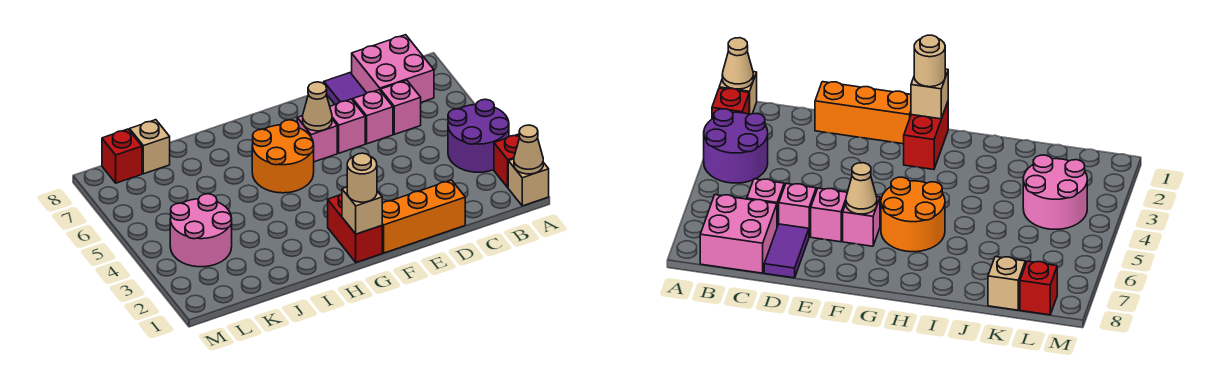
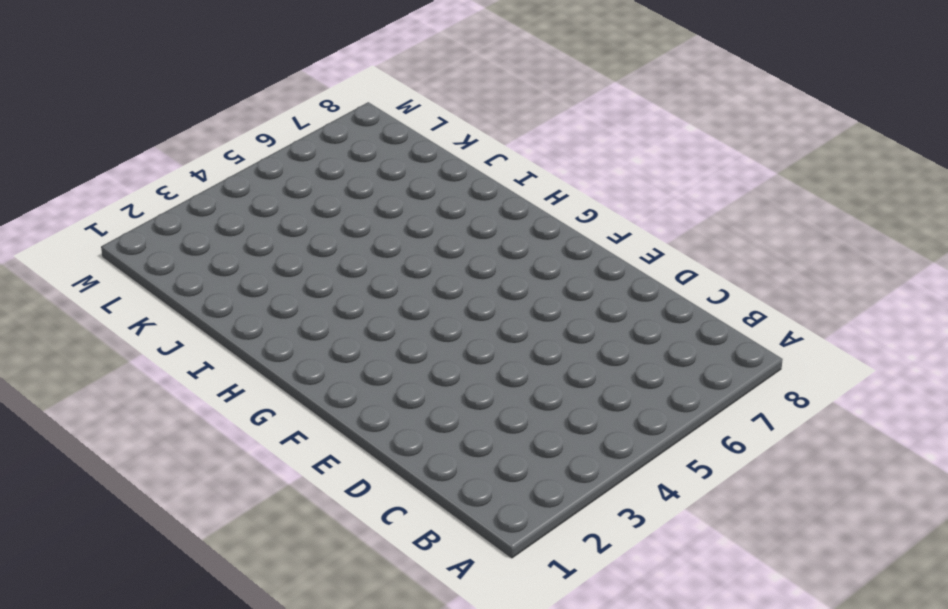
none -> tan 1x1 brick [508,159,549,206]
none -> red 1x1 brick [494,134,520,188]
none -> purple 2x2 round brick [448,99,509,172]

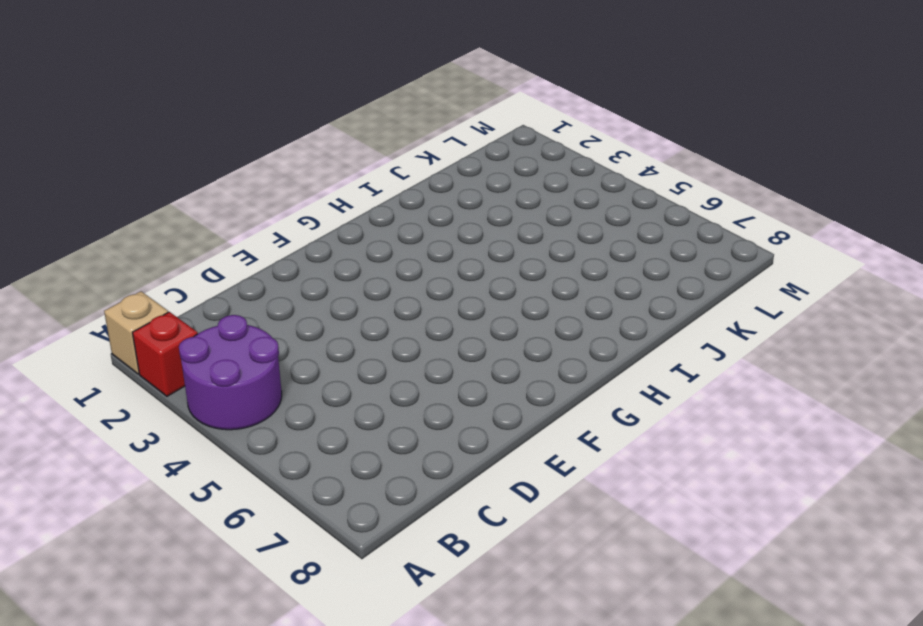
none -> pink 2x2 brick [352,35,434,102]
none -> pink 1x1 brick [381,80,421,134]
none -> orange 1x3 brick [382,180,465,253]

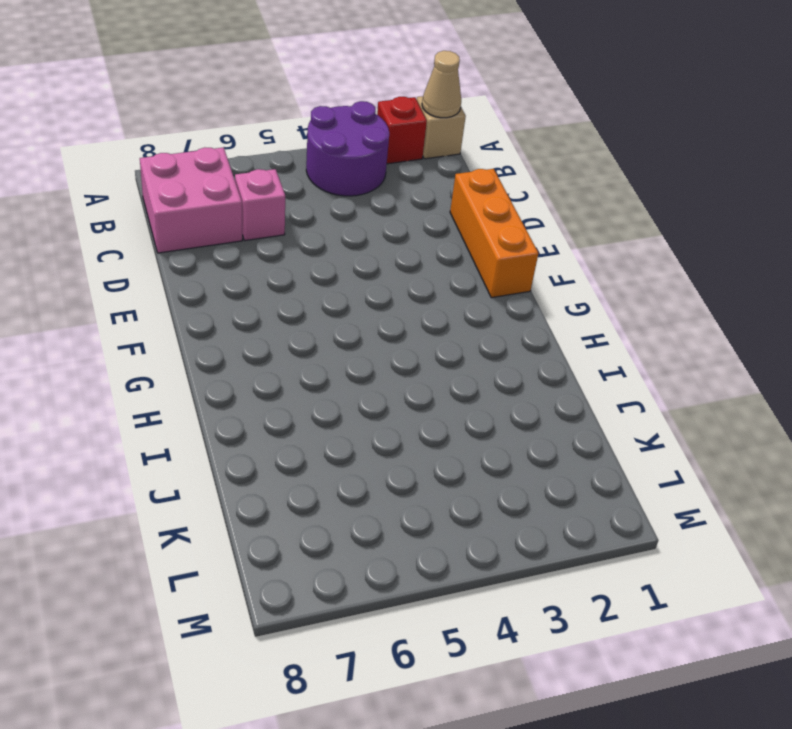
none -> pink 1x1 brick [353,90,393,144]
none -> purple 1x2 tile [324,73,366,104]
none -> pink 1x1 brick [330,99,365,153]

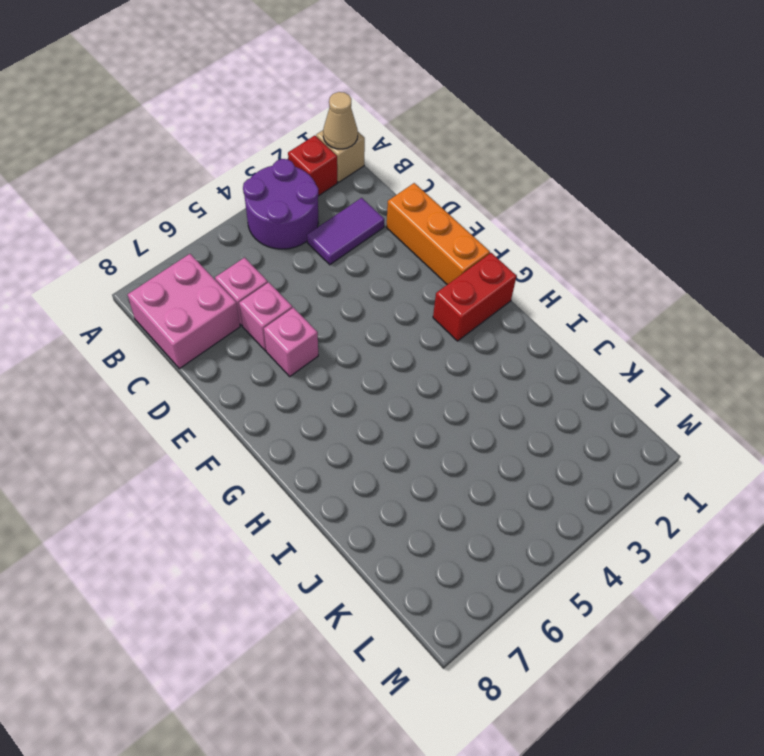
purple 1x2 tile [307,198,384,265] -> purple 1x2 tile moved to [324,73,366,104]
none -> pink 1x1 brick [297,116,337,162]
none -> orange 2x2 round brick [252,120,314,193]
none -> pink 2x2 round brick [170,194,232,267]

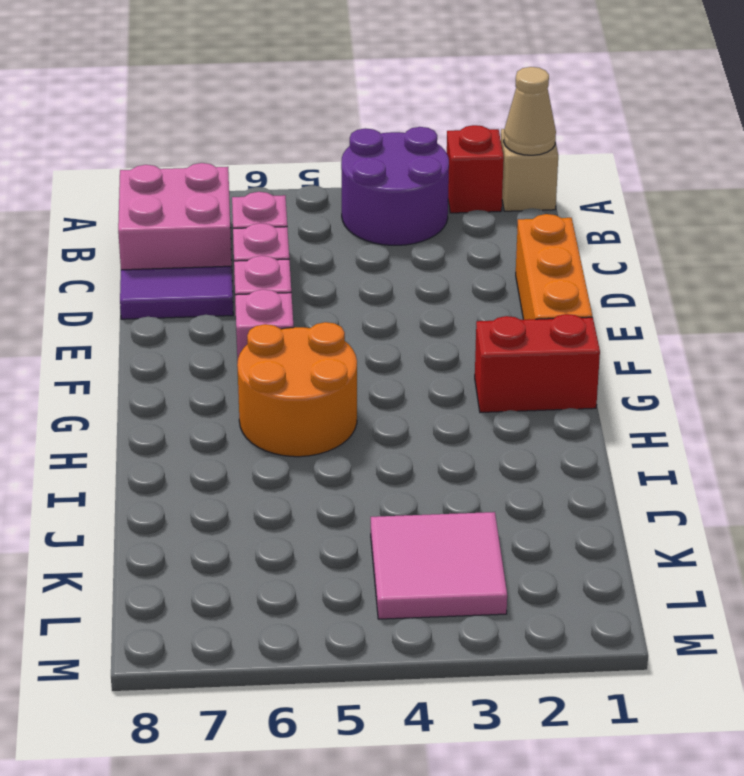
pink 2x2 tile [371,512,507,619] -> pink 2x2 round brick [170,194,232,267]
none -> tan 1x1 brick [130,120,170,174]
none -> red 1x1 brick [102,129,142,183]
none -> tan 1x1 cone [303,82,332,131]

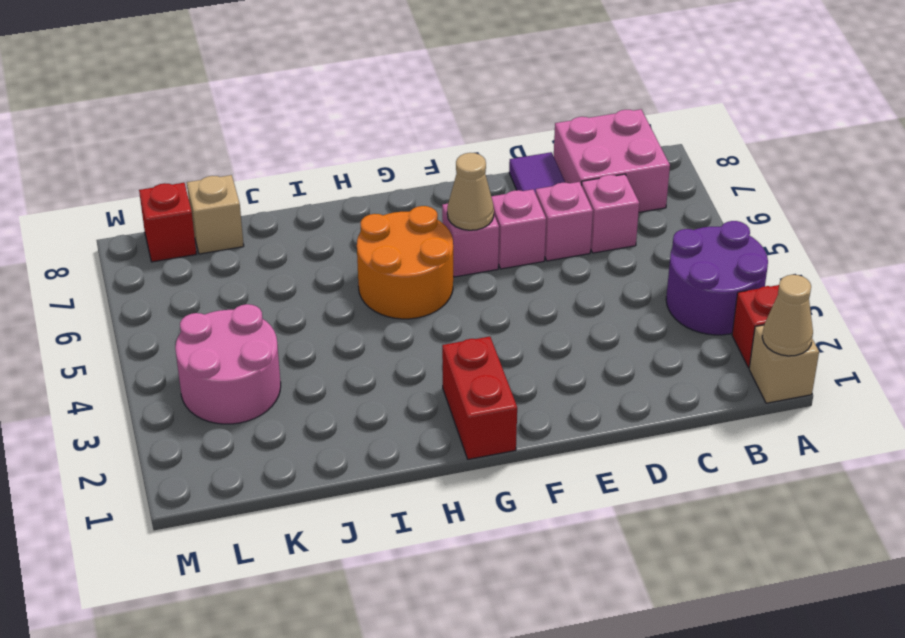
none -> orange 1x3 brick [382,180,465,253]
none -> tan 1x1 brick [342,187,382,234]
none -> tan 1x1 round brick [347,153,377,202]

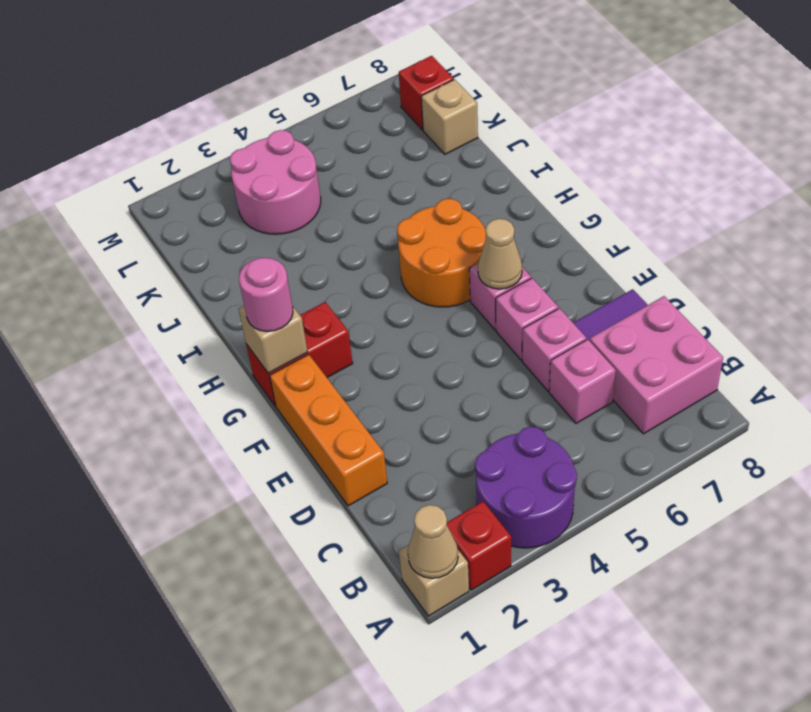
pink 1x1 round brick [239,258,293,332] -> tan 1x1 round brick [347,153,377,202]

